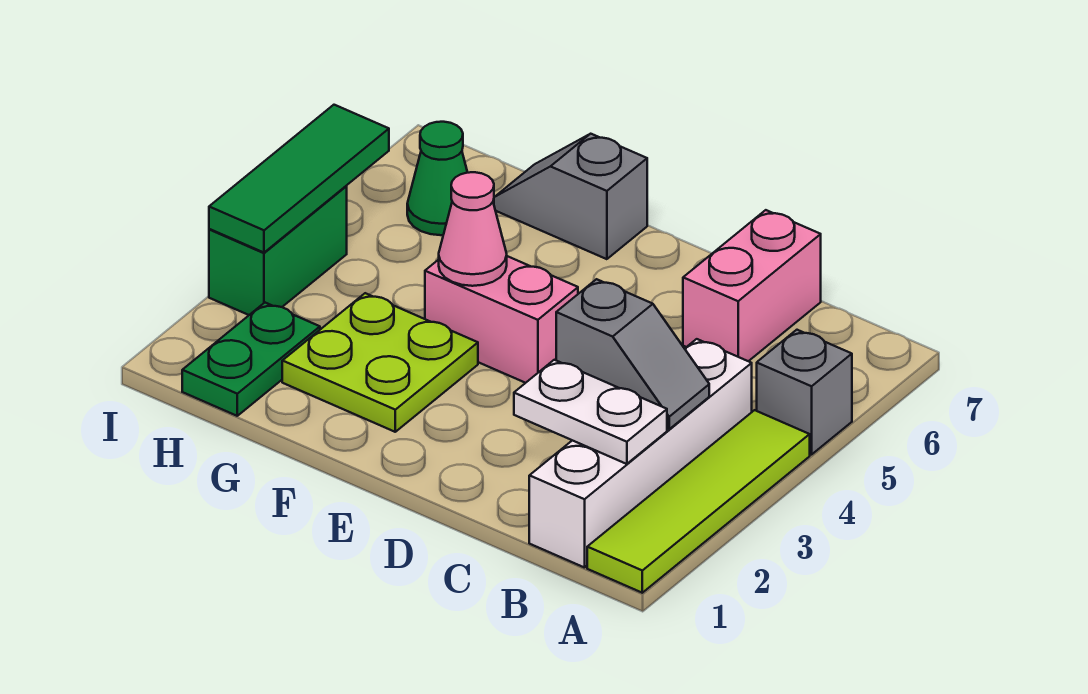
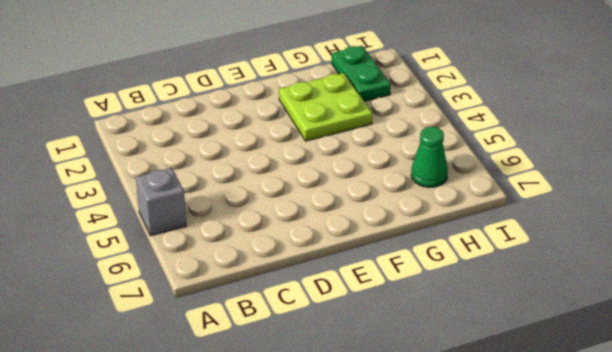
none -> lime 1x4 tile [587,410,810,593]
none -> white 1x4 brick [529,339,752,568]
none -> pink 1x2 brick [683,210,821,361]

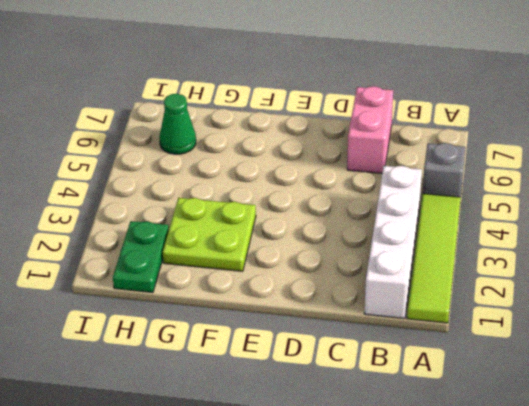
none -> pink 1x2 brick [425,256,578,383]
none -> grey 1x2 slope [494,134,647,259]
none -> green 1x2 brick [209,186,347,315]

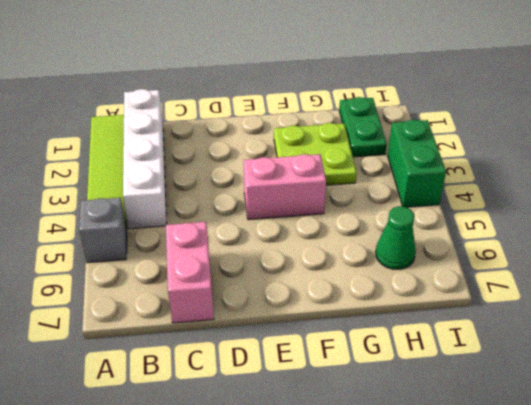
none -> grey 1x2 slope [494,134,647,259]
none -> white 1x2 plate [514,360,667,464]
none -> grey 1x2 slope [556,279,709,429]

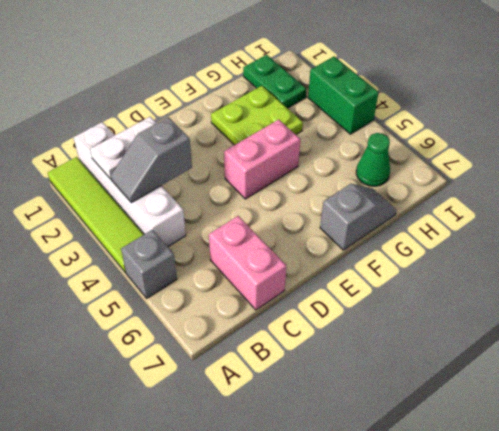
none -> pink 1x1 cone [439,172,507,286]
none -> green 1x3 tile [209,105,389,253]

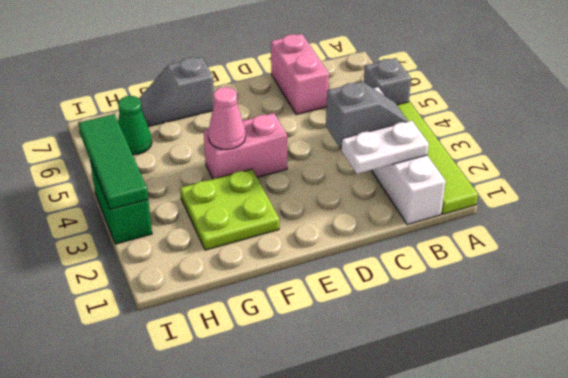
none -> green 1x2 plate [182,303,320,416]

